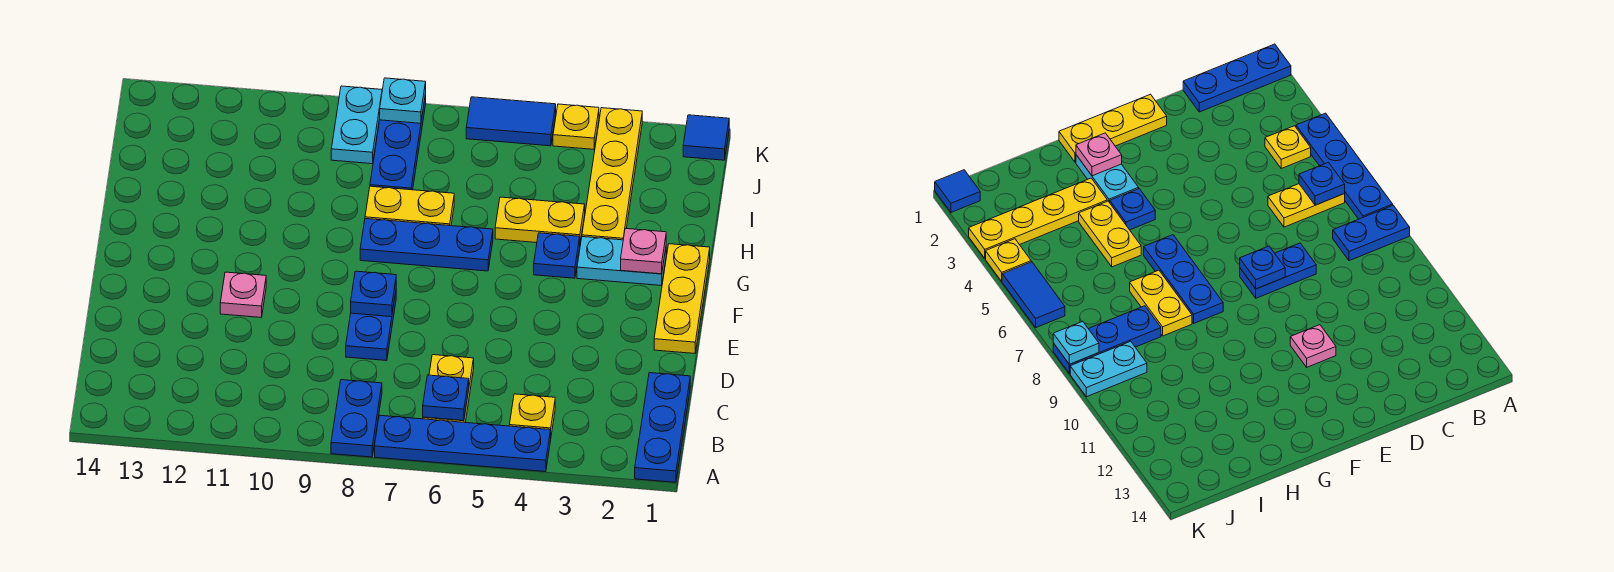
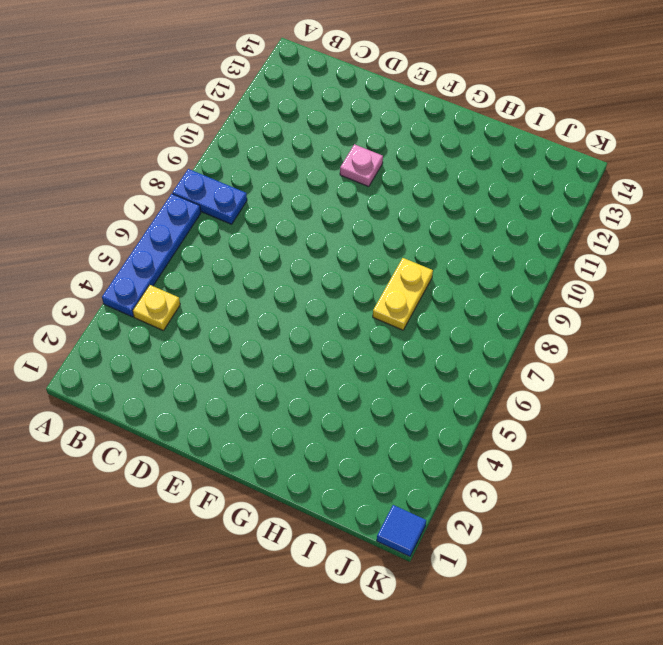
none -> blue 1x3 plate [635,373,690,482]
none -> yellow 1x2 plate [423,355,474,422]
none -> blue 1x2 plate [346,292,396,361]

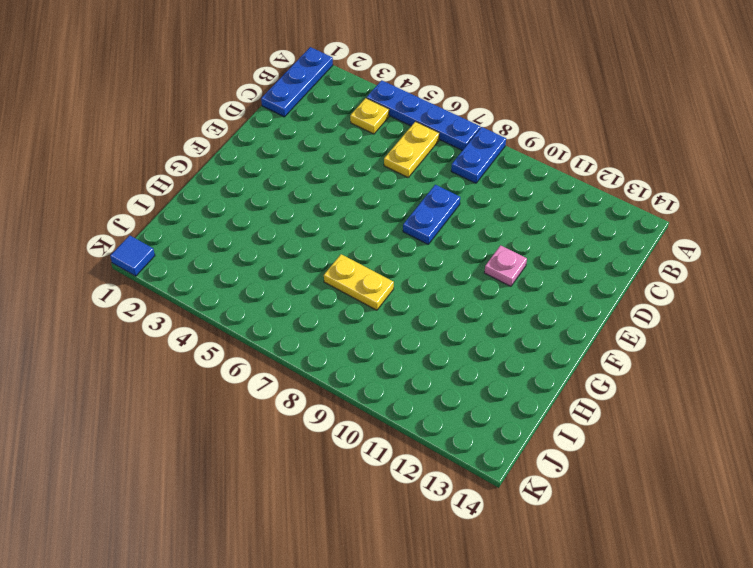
none -> yellow 1x3 plate [654,244,710,354]
none -> cyan 1x2 plate [577,237,666,286]
none -> blue 1x1 plate [534,233,580,278]

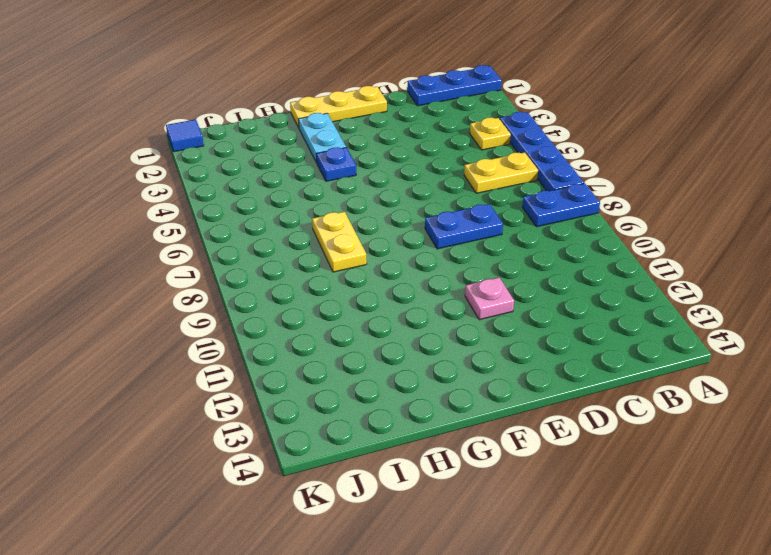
none -> blue 1x3 plate [360,219,493,271]
none -> yellow 1x4 plate [582,108,642,240]
none -> yellow 1x2 plate [495,197,585,243]

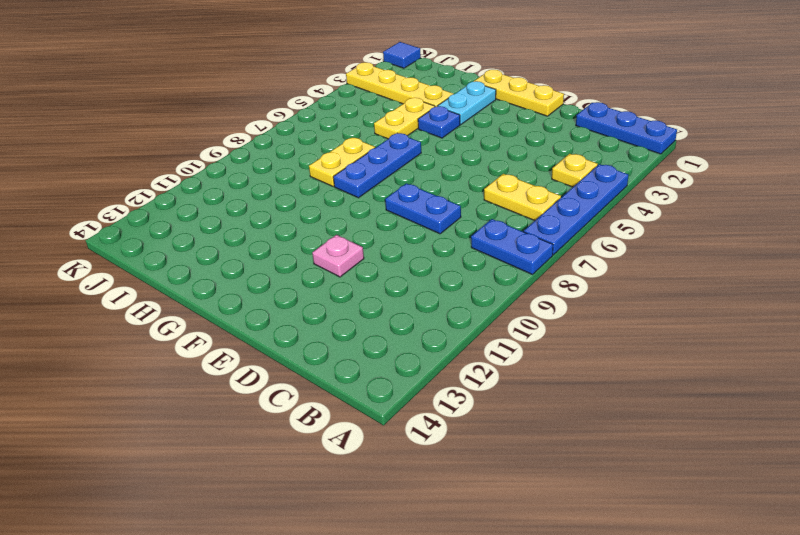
none -> blue 1x3 plate [370,94,426,190]
none -> cyan 1x2 plate [331,86,382,164]
none -> yellow 1x1 plate [553,104,599,149]

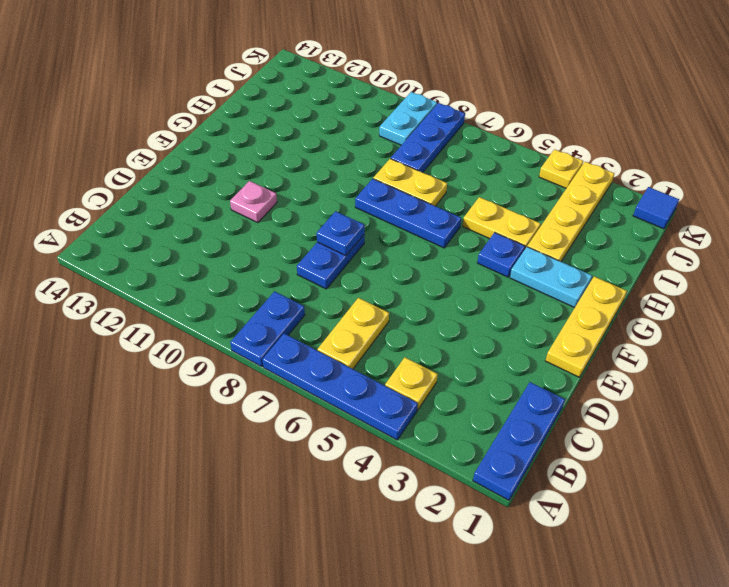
none -> blue 1x2 tile [466,97,556,146]
none -> blue 1x1 plate [423,375,469,421]
none -> pink 1x1 plate [621,228,666,274]

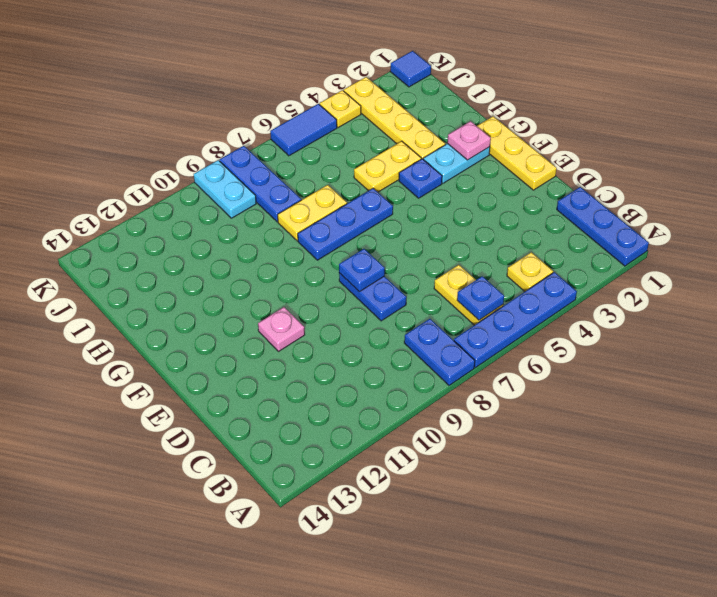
none -> cyan 1x1 plate [380,78,426,123]

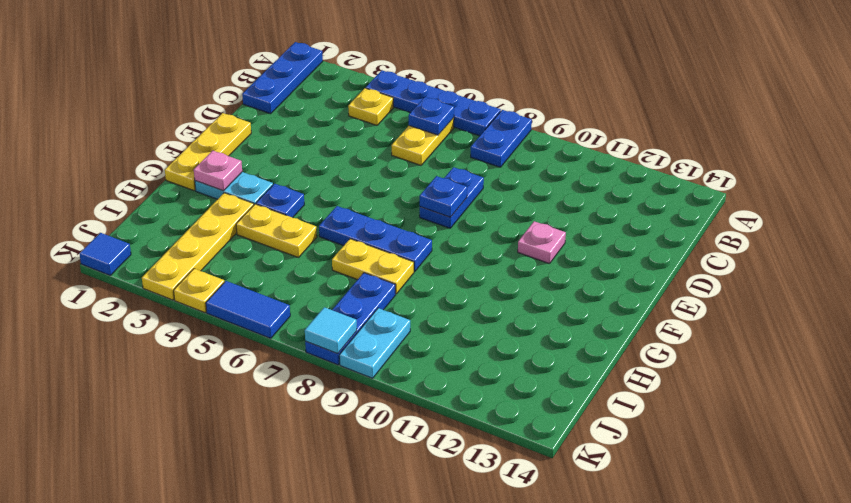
cyan 1x1 tile [305,307,357,354] -> cyan 1x1 plate [380,78,426,123]

